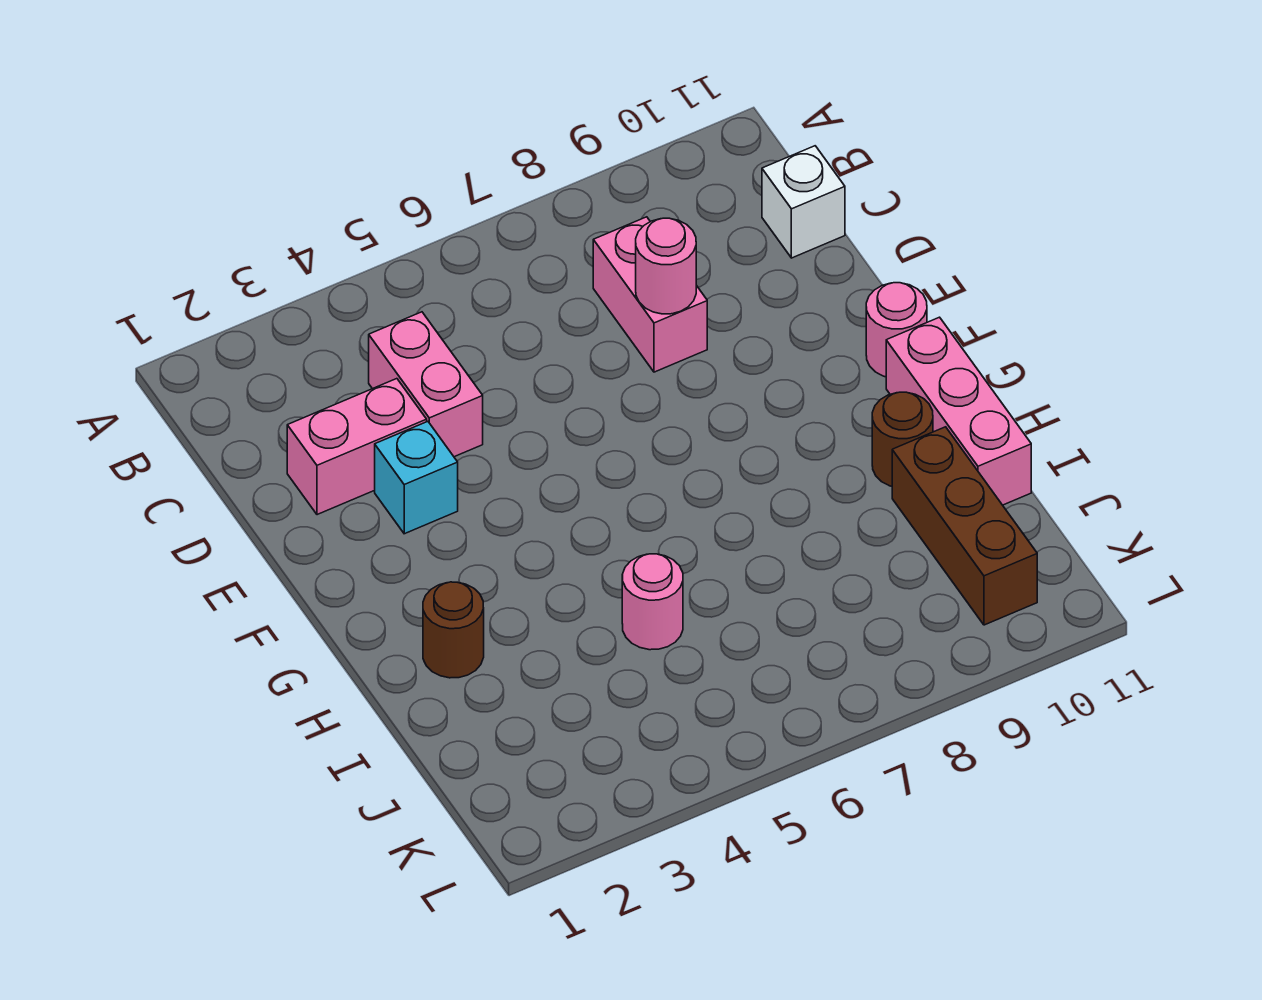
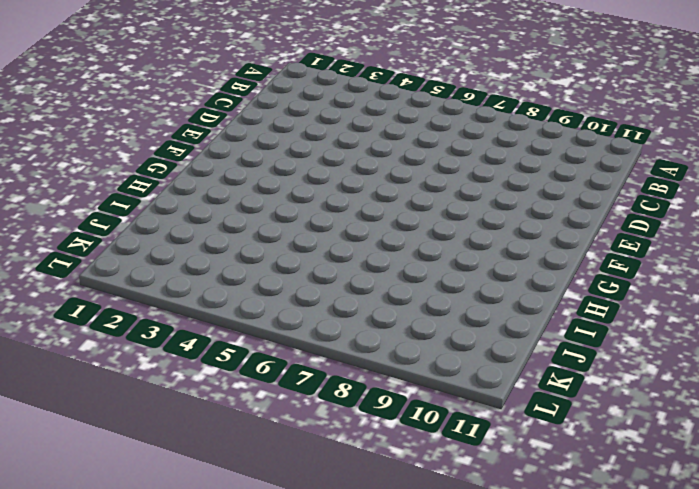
none -> pink 1x2 brick [369,312,483,457]
none -> pink 1x2 brick [593,217,707,372]
none -> white 1x1 brick [762,146,845,258]

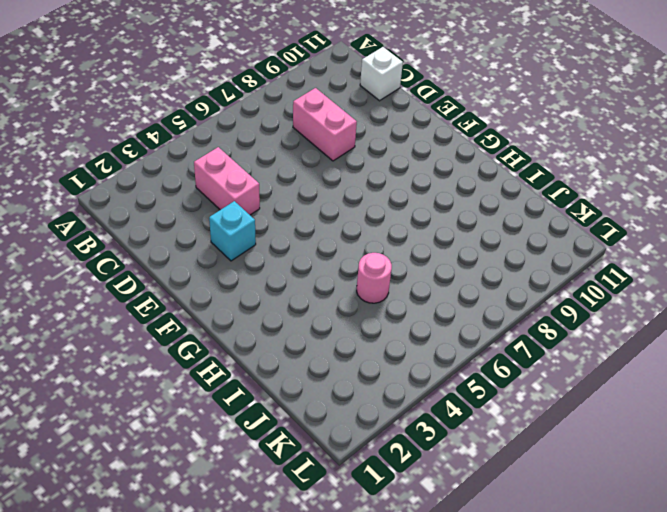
none -> pink 1x2 brick [287,379,427,515]
none -> pink 1x1 round brick [866,283,927,377]
none -> pink 1x3 brick [886,317,1031,505]

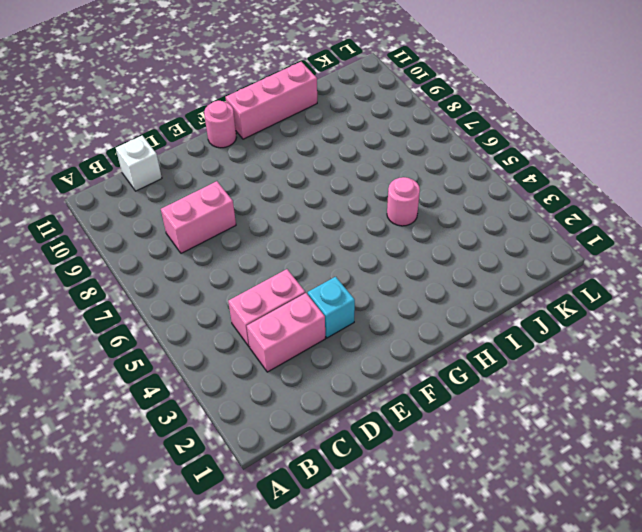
pink 1x2 brick [247,293,325,372] -> pink 1x2 brick turned to [287,379,427,515]
none -> brown 1x1 round brick [423,582,484,678]
none -> brown 1x1 round brick [872,392,933,486]
none -> brown 1x3 brick [892,427,1037,625]

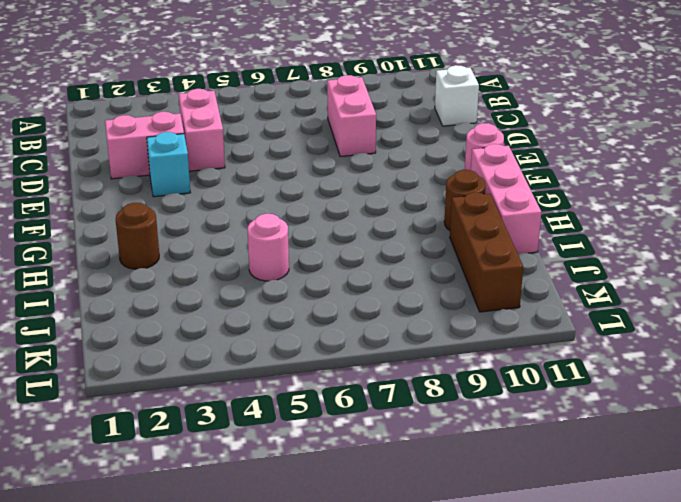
none -> pink 1x1 round brick [636,218,696,314]

